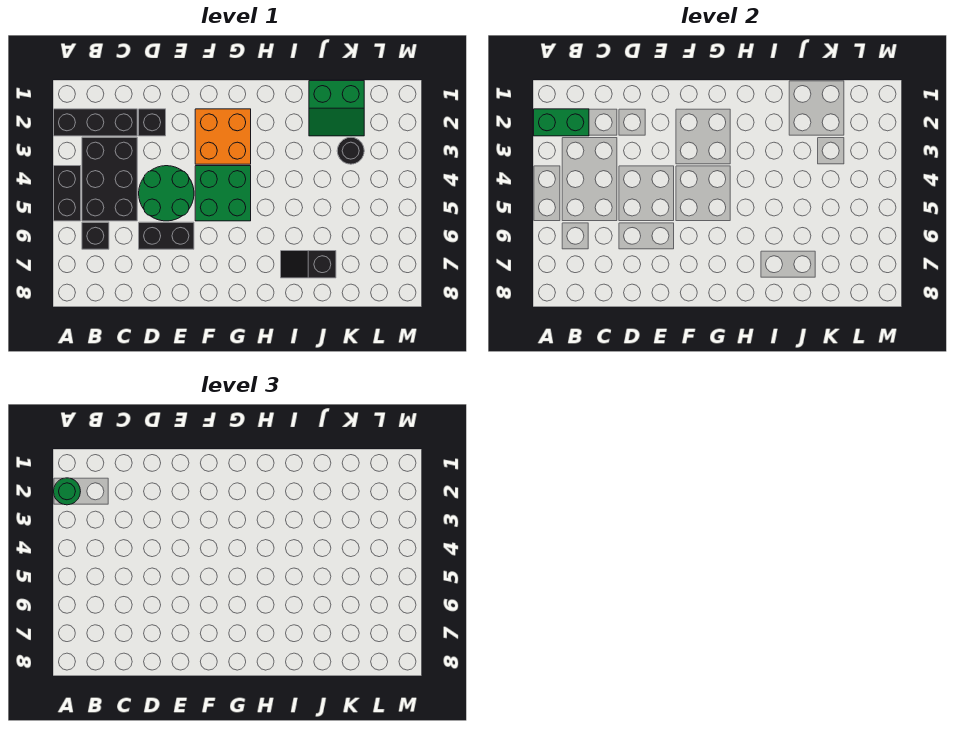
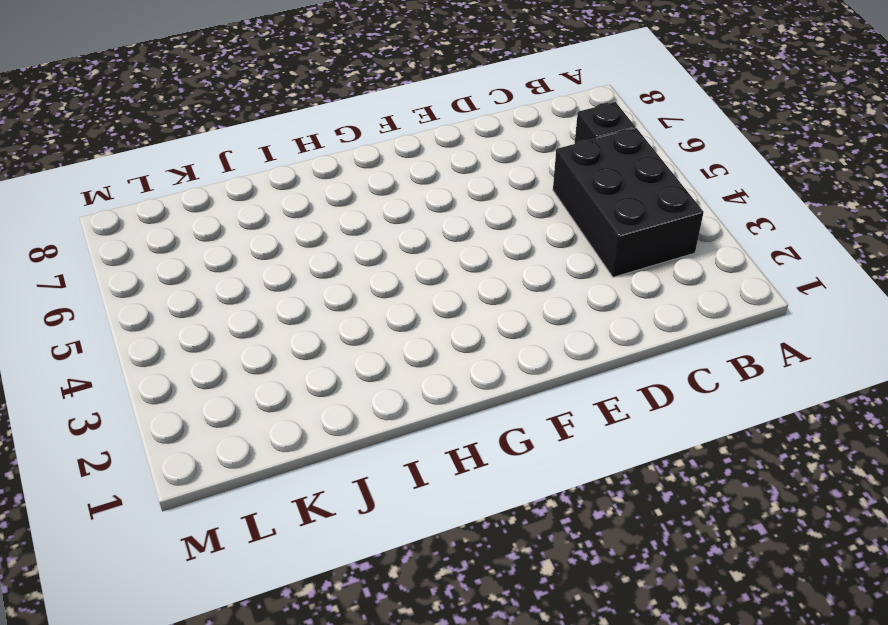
none -> black 1x3 brick [54,109,137,136]
none -> black 1x2 brick [54,166,81,221]
none -> black 1x1 brick [139,109,166,136]

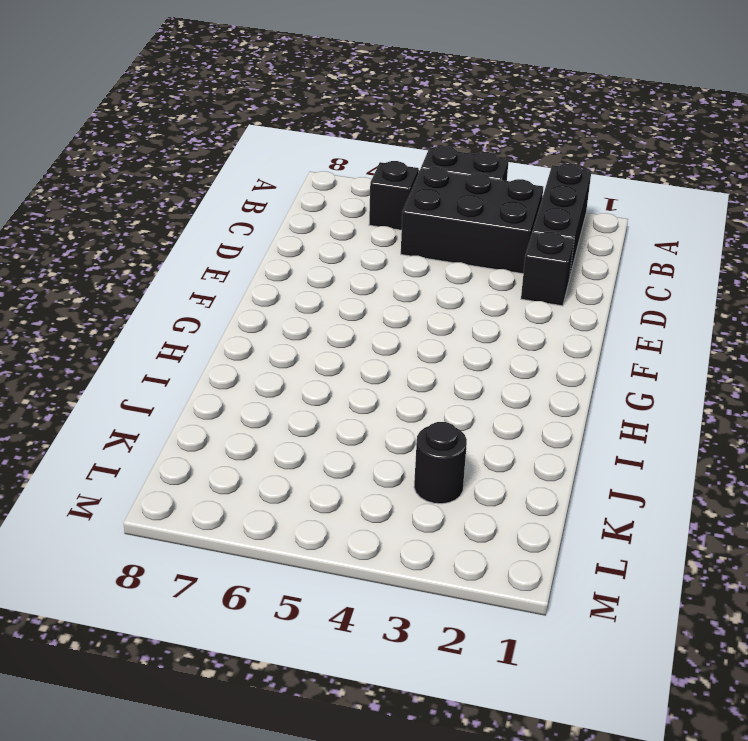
none -> green 2x2 round brick [139,166,194,221]
none -> black 1x2 brick [139,222,194,249]
none -> orange 2x2 brick [195,109,251,164]

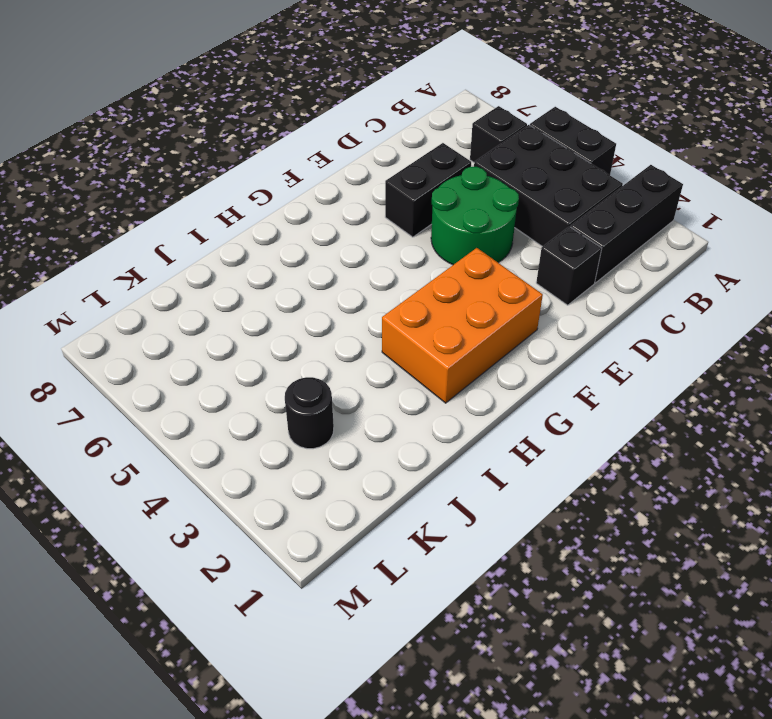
orange 2x3 brick [382,248,543,403] -> orange 2x2 brick [195,109,251,164]
none -> green 2x2 brick [195,166,251,221]
none -> black 1x2 slope [281,251,336,278]
none -> green 2x2 slope [309,81,364,136]

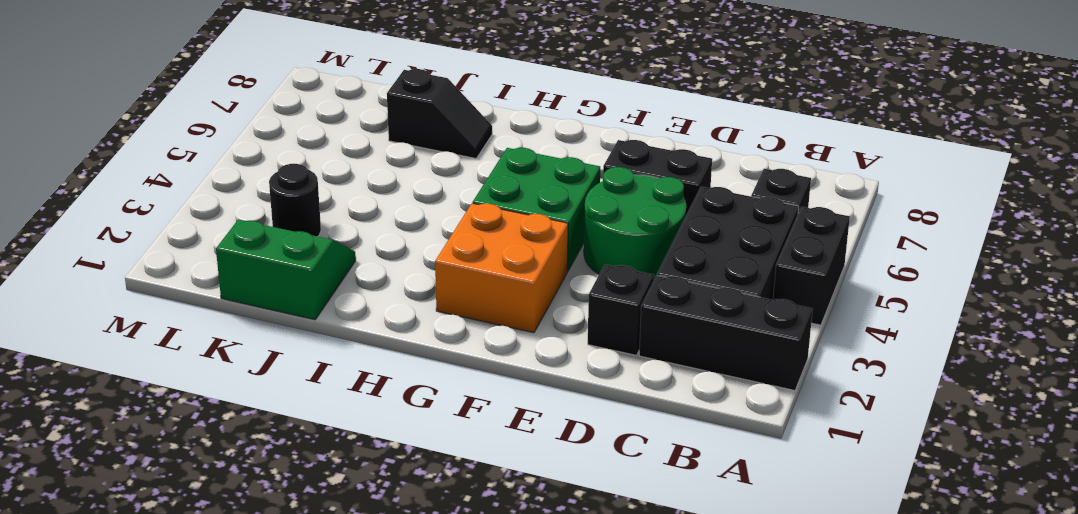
none -> green 1x2 brick [534,109,589,136]
none -> green 1x1 round brick [54,478,80,505]

